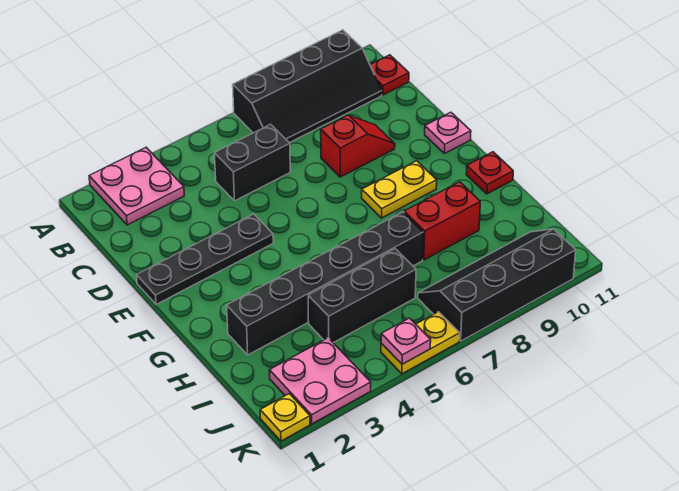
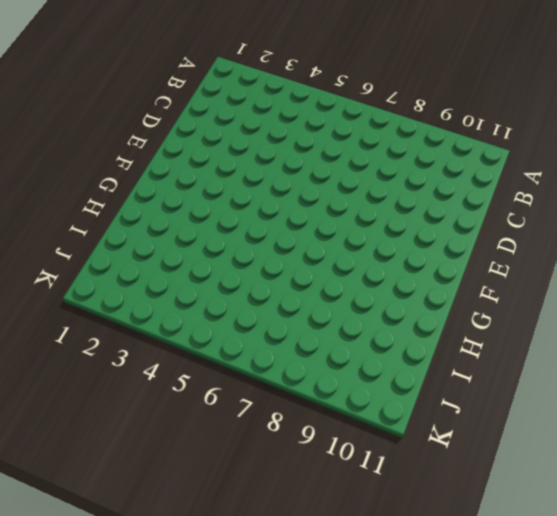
none -> pink 2x2 plate [89,147,184,225]
none -> black 2x4 slope [233,30,382,143]
none -> red 1x1 plate [370,55,409,95]

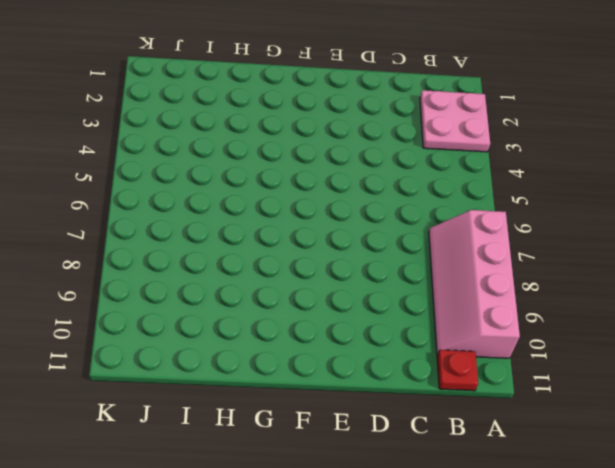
pink 2x4 slope [429,210,520,358] -> black 2x4 slope [233,30,382,143]
none -> black 1x2 brick [215,124,290,201]
none -> red 1x2 slope [321,115,395,177]
none -> black 1x4 plate [137,214,273,304]

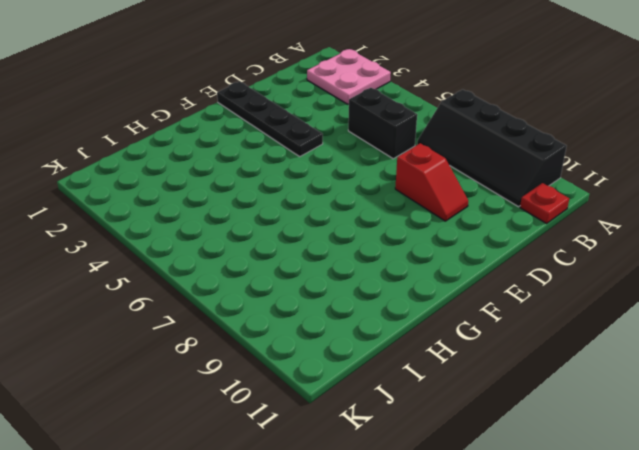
none -> pink 1x1 plate [425,112,471,154]
none -> yellow 1x2 plate [362,161,437,218]
none -> red 1x1 plate [466,152,513,194]

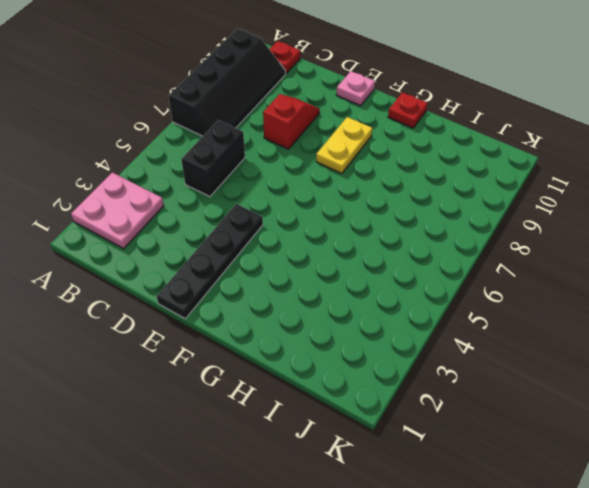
none -> black 1x6 brick [227,212,423,355]
none -> red 1x2 brick [404,182,480,260]
none -> black 1x3 brick [308,249,416,343]

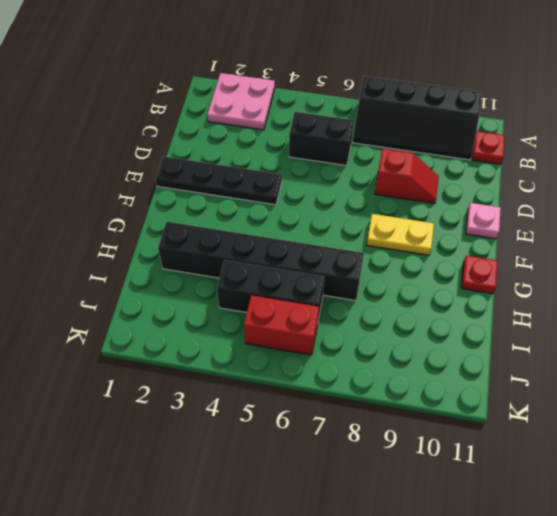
red 1x2 brick [244,295,319,355] -> red 1x2 brick moved to [404,182,480,260]
none -> pink 2x2 plate [269,338,371,424]
none -> black 2x4 slope [418,229,576,341]
none -> yellow 1x1 plate [260,394,310,441]

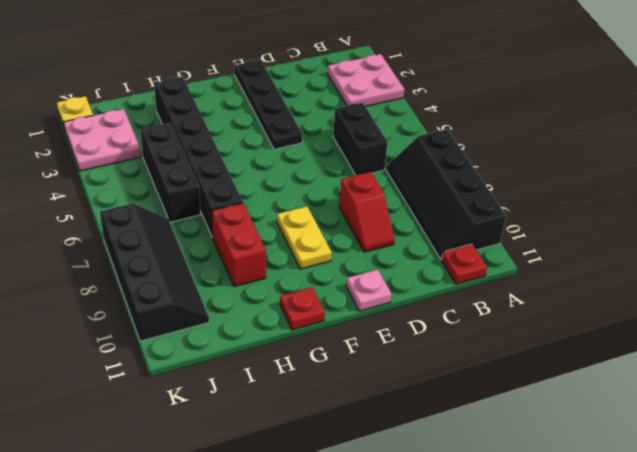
none -> yellow 1x2 plate [381,312,460,374]
none -> pink 1x1 plate [381,318,431,364]

